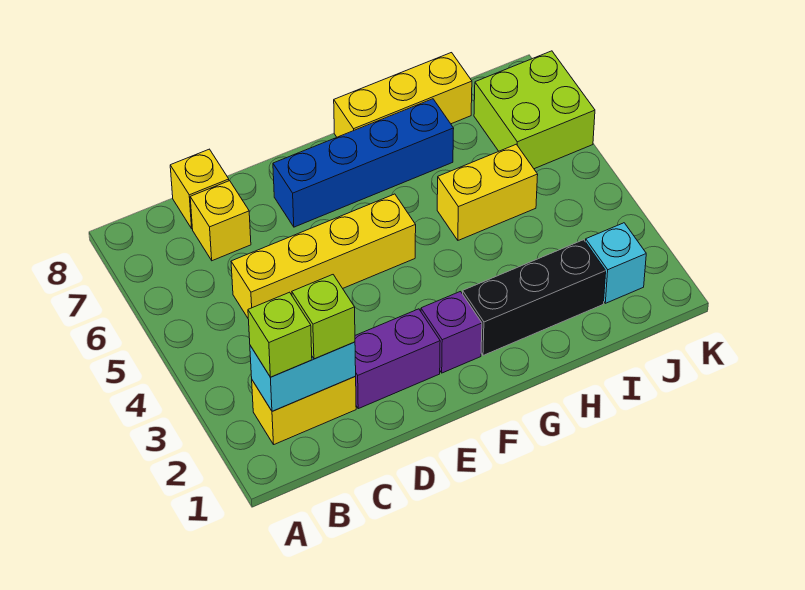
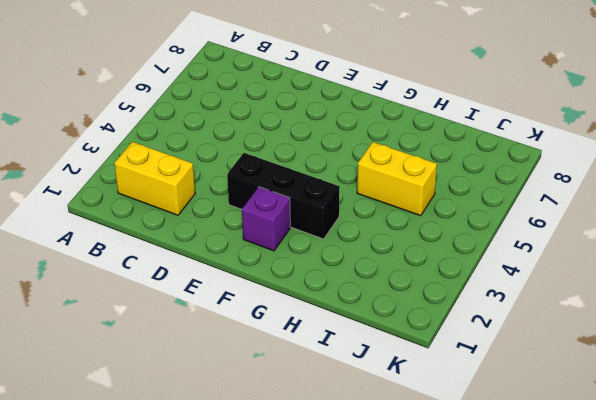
black 1x3 brick [227,153,340,239] -> black 1x3 brick moved to [463,240,606,355]
none -> yellow 1x4 brick [231,194,416,318]
none -> yellow 1x1 brick [190,181,251,261]
none -> yellow 1x1 brick [170,149,229,229]

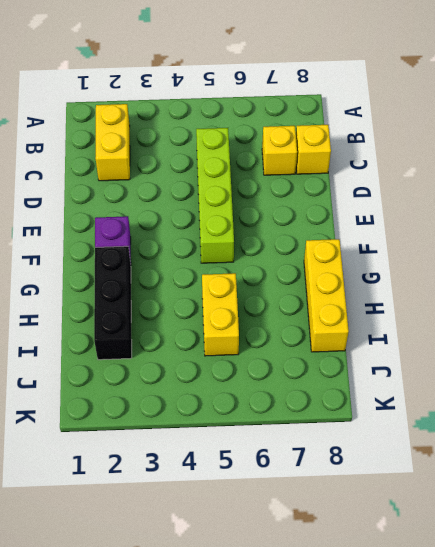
lime 1x4 brick [196,128,234,263] -> yellow 1x4 brick [231,194,416,318]
none -> purple 1x2 brick [355,309,440,409]
none -> blue 1x4 brick [273,99,454,227]
none -> cyan 1x1 brick [586,223,646,303]

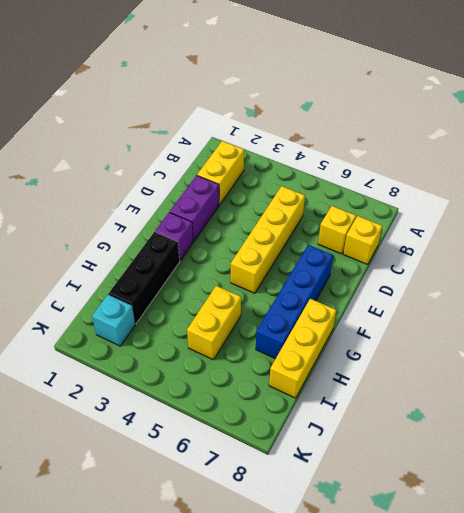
none -> lime 2x2 brick [474,51,595,169]
none -> cyan 1x2 brick [250,342,356,411]
none -> lime 1x1 brick [248,292,312,377]

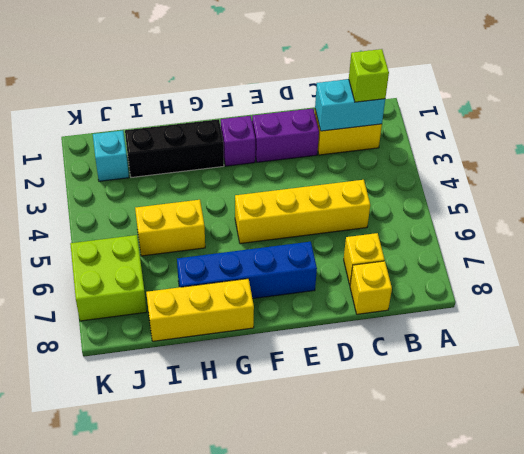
none -> lime 1x1 brick [292,275,355,359]

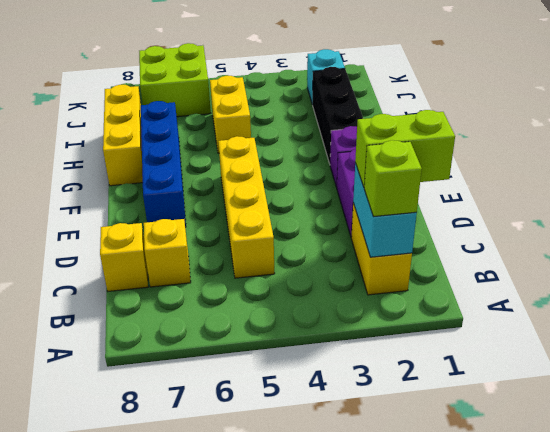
lime 1x2 brick [355,110,455,187] -> lime 1x1 brick [292,275,355,359]

